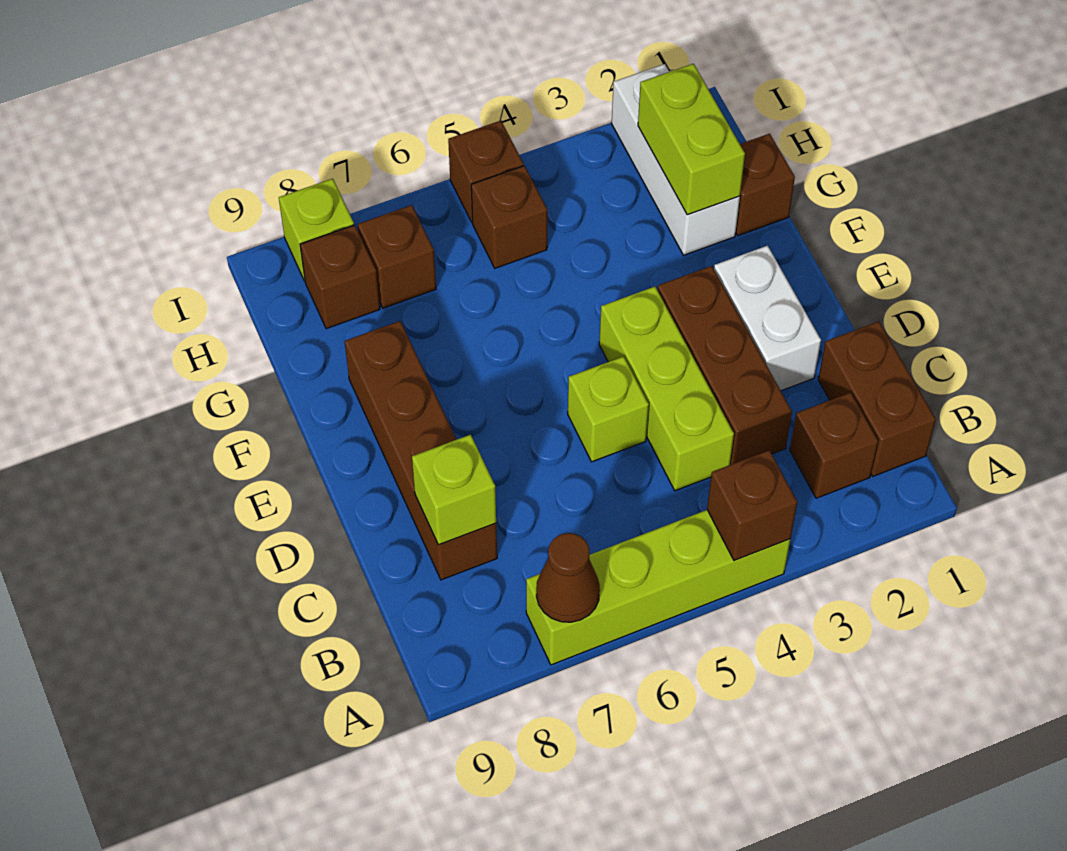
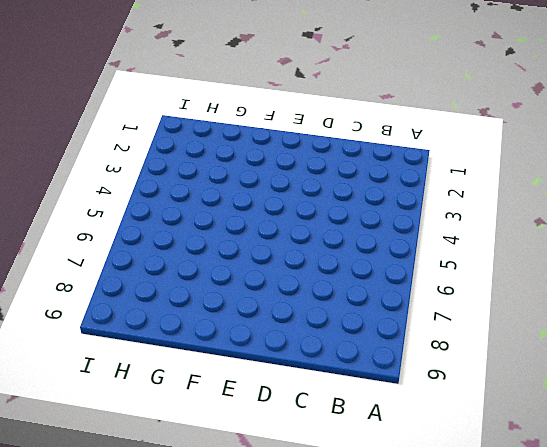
none -> lime 1x4 brick [526,510,790,665]
none -> brown 1x2 brick [818,321,936,476]
none -> brown 1x1 brick [790,392,878,498]

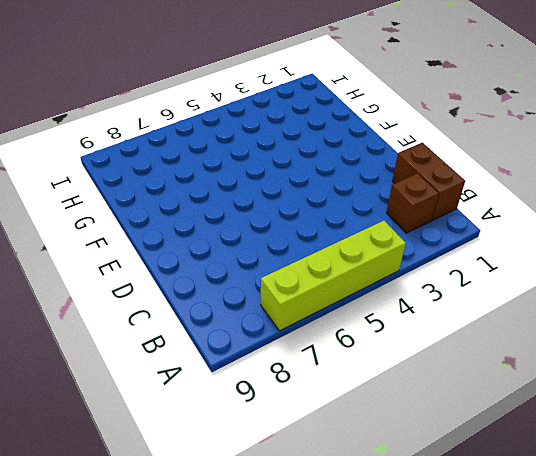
none -> brown 1x3 brick [658,266,792,465]
none -> lime 1x3 brick [599,287,734,491]
none -> brown 1x4 brick [345,321,497,580]

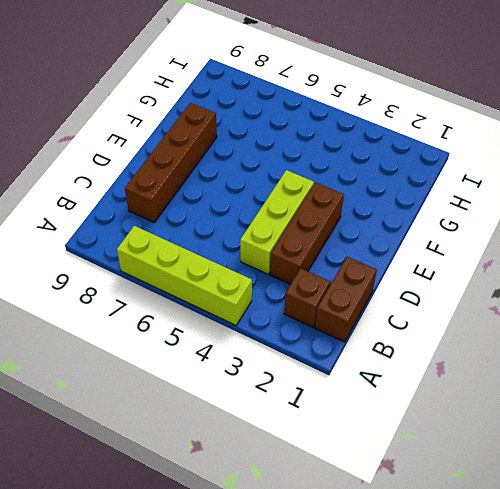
none -> white 1x2 brick [714,246,821,391]
none -> lime 1x1 brick [568,356,649,462]
none -> brown 1x1 brick [736,134,795,236]

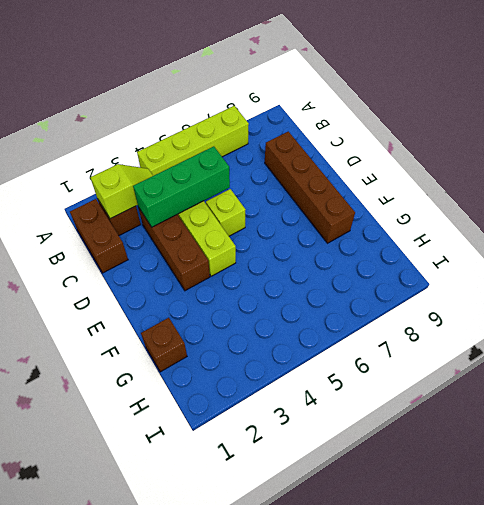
lime 1x2 slope [90,164,153,219] -> none
green 1x3 brick [133,146,230,227] -> none
none -> white 1x2 brick [714,246,821,391]
none -> white 1x3 brick [612,64,740,255]
none -> brown 1x1 brick [471,166,547,268]

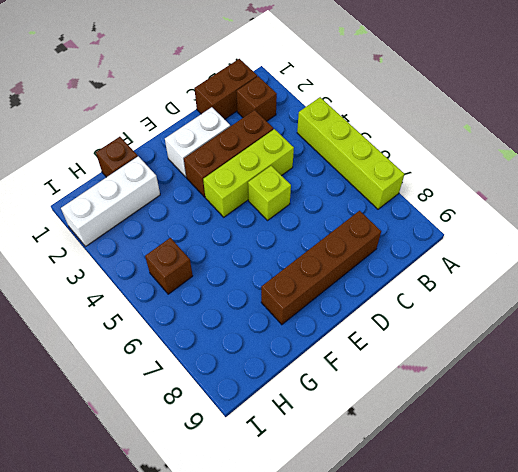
none -> brown 1x1 brick [358,205,436,308]
none -> brown 1x1 brick [300,225,380,329]
none -> brown 1x1 brick [448,121,524,222]

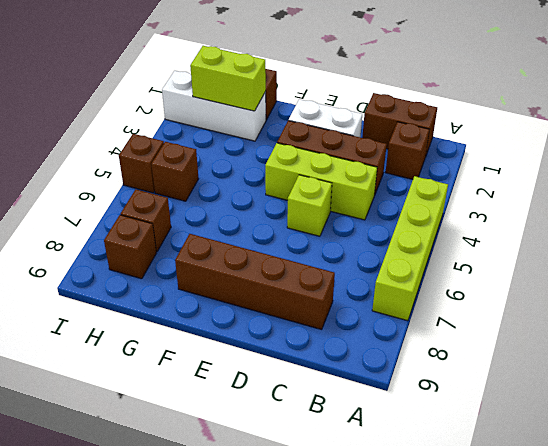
none -> lime 1x1 brick [279,179,354,281]
none -> brown 1x1 brick [707,450,797,561]
none -> brown 1x1 cone [536,533,600,622]

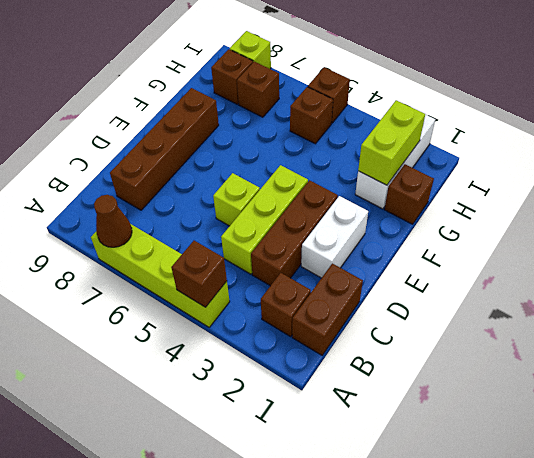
none -> lime 1x1 brick [412,435,496,545]

